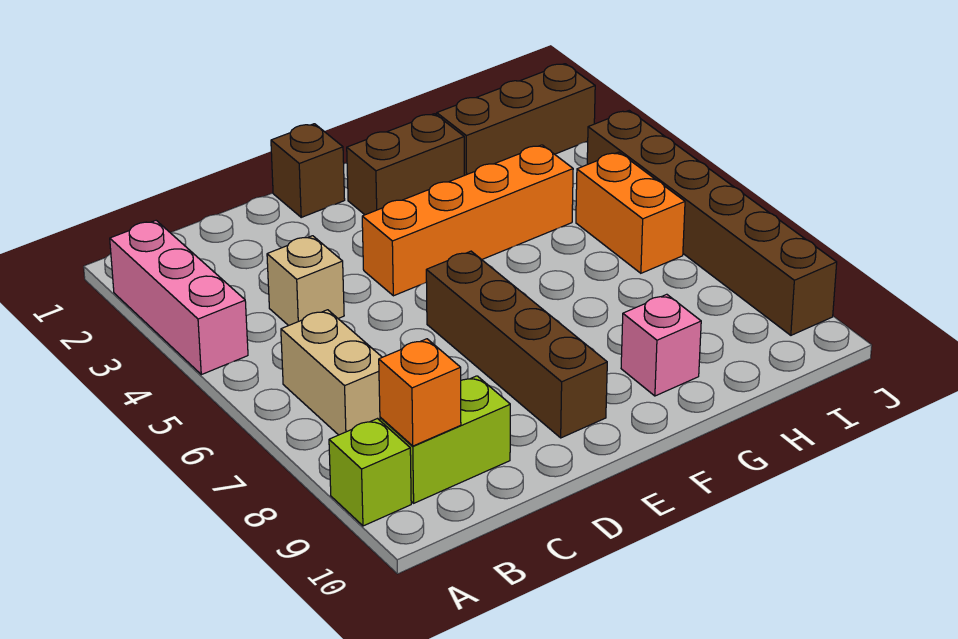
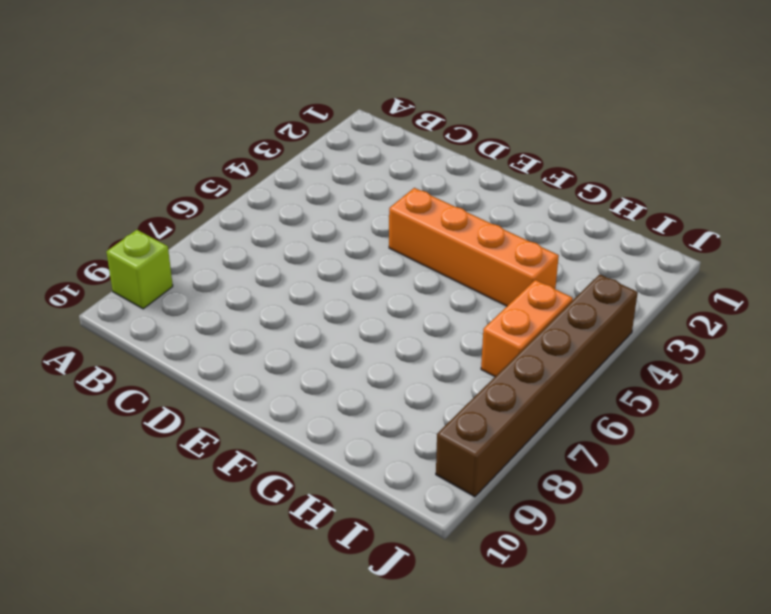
none -> pink 1x3 brick [110,221,248,375]
none -> tan 1x2 brick [281,310,382,435]
none -> lime 1x2 brick [380,376,510,503]

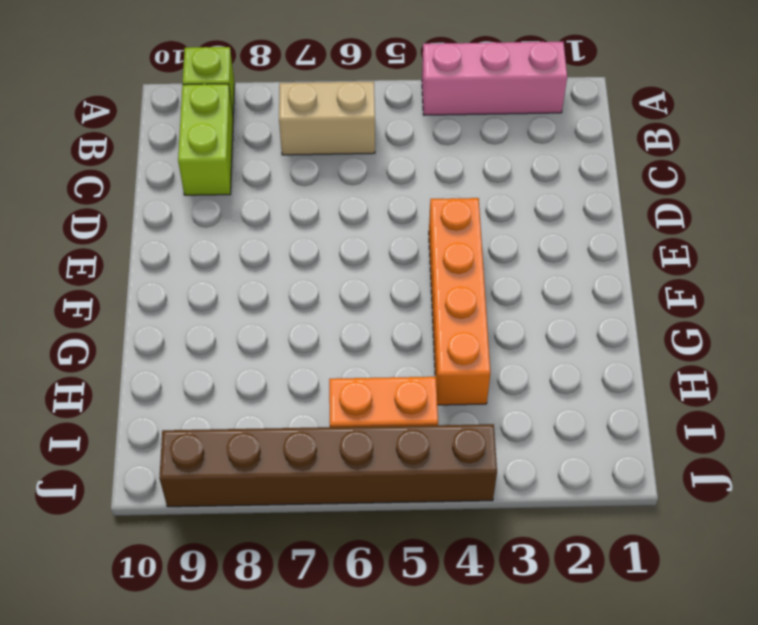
none -> tan 1x1 brick [267,236,344,326]
none -> brown 1x1 brick [271,124,345,217]
none -> brown 1x4 brick [426,251,607,438]

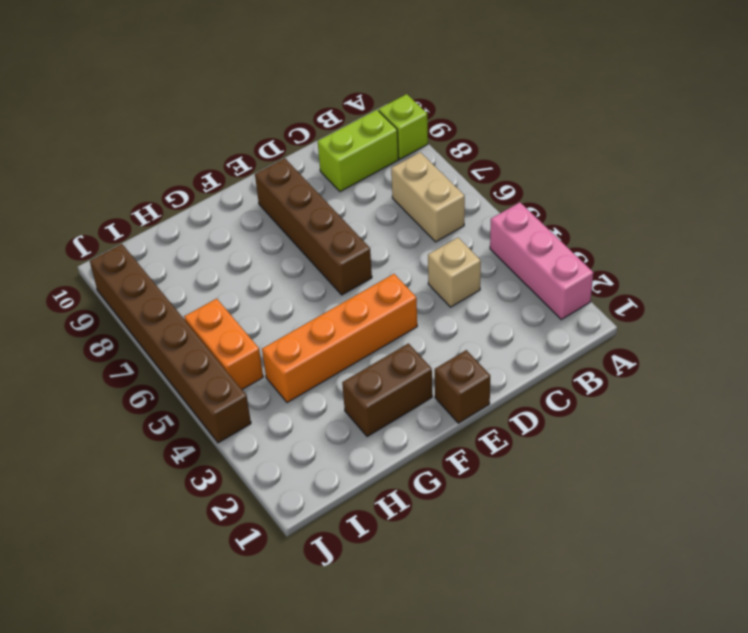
none -> pink 1x1 brick [621,294,701,396]
none -> brown 1x3 brick [437,64,595,175]
none -> orange 1x1 brick [379,339,461,446]

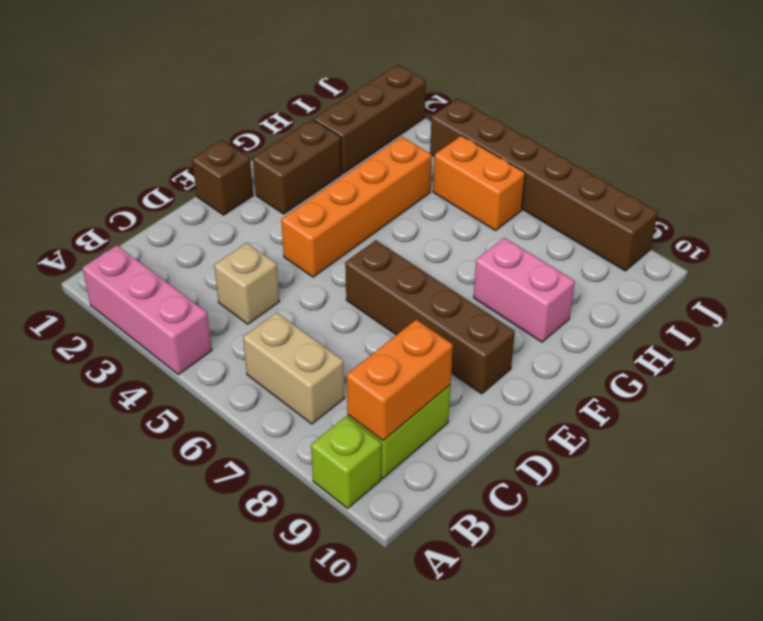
orange 1x2 brick [346,320,453,441] -> orange 1x1 brick [379,339,461,446]
pink 1x2 brick [474,238,575,342] -> pink 1x1 brick [621,294,701,396]

